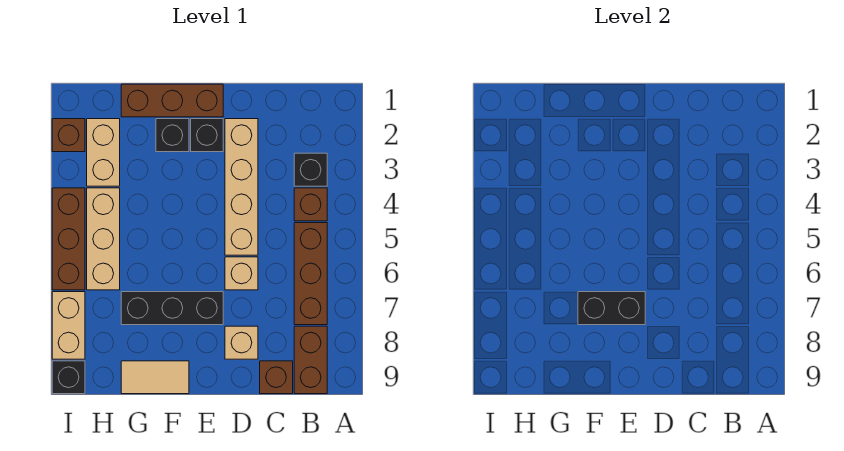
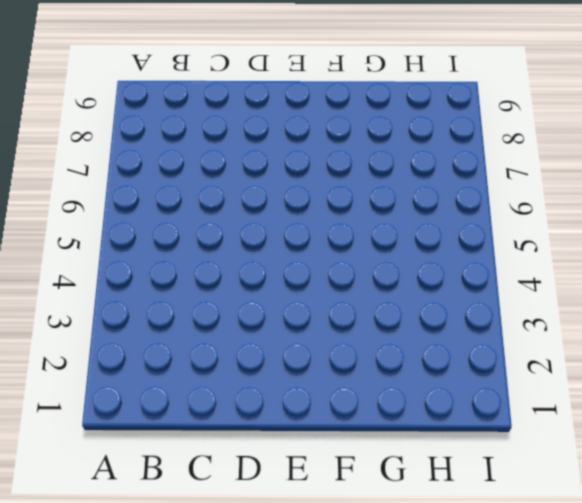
none -> black 1x1 brick [294,153,327,186]
none -> brown 1x1 brick [294,188,327,221]
none -> brown 1x3 brick [294,223,327,325]

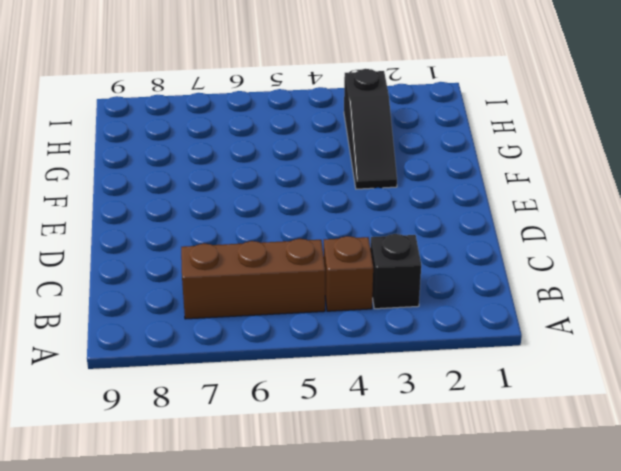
black 1x3 slope [344,69,397,189] -> tan 1x2 brick [87,119,120,186]
none -> brown 1x2 brick [294,326,327,394]
none -> brown 1x1 brick [260,361,293,394]
none -> tan 1x4 brick [225,119,258,255]

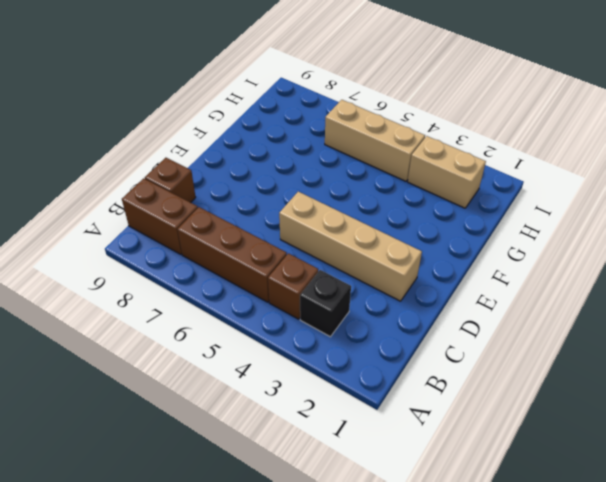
none -> tan 1x1 brick [225,257,258,290]
none -> tan 1x1 brick [225,326,258,359]
none -> brown 1x3 brick [121,84,223,117]

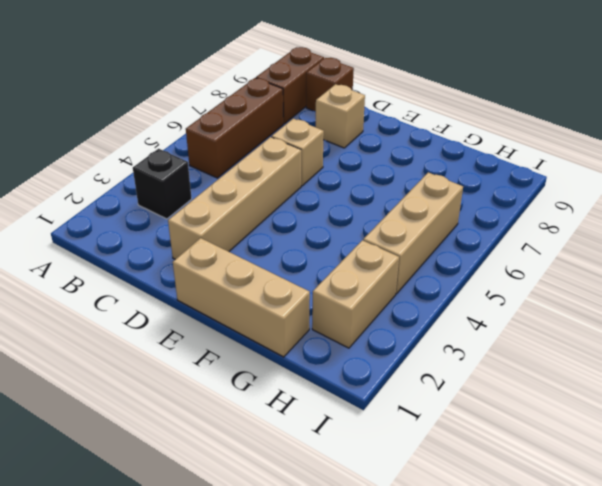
tan 1x3 brick [173,238,310,357] -> brown 1x3 brick [121,84,223,117]
none -> brown 1x1 brick [294,188,327,221]
none -> black 1x1 brick [191,119,223,152]
none -> black 1x3 brick [121,292,223,325]

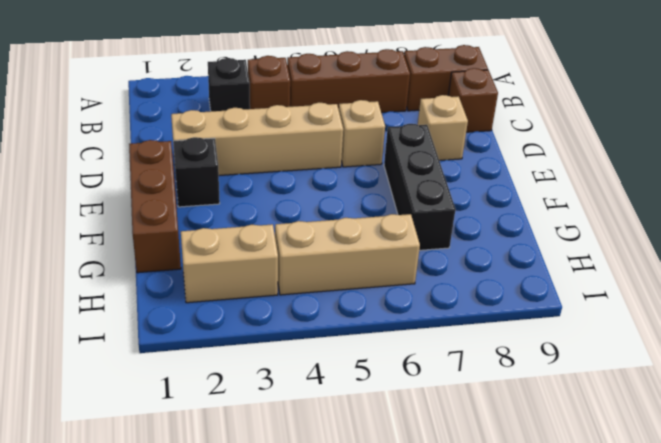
none -> black 1x1 brick [156,119,189,152]
none -> tan 1x2 tile [121,361,189,394]
none -> brown 1x1 brick [52,119,85,152]

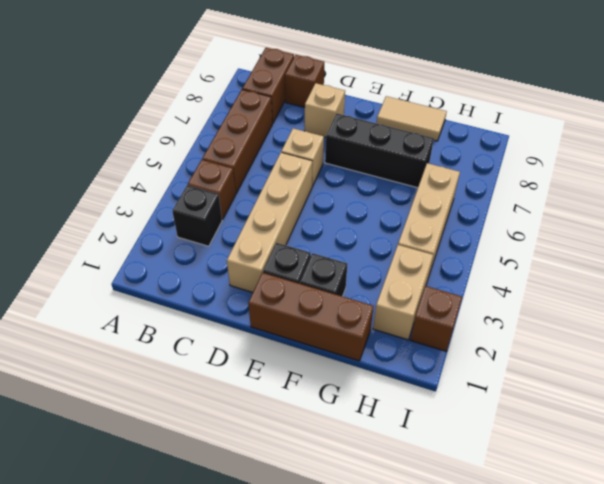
none -> brown 1x3 brick [52,188,85,290]
none -> tan 1x2 brick [52,292,85,359]
none -> black 1x1 brick [52,361,85,394]

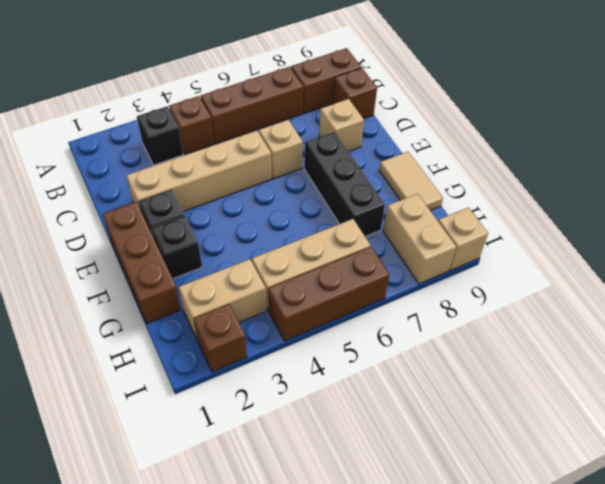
tan 1x2 brick [383,194,456,284] -> tan 1x2 brick turned to [52,292,85,359]
tan 1x1 brick [438,208,488,270] -> black 1x1 brick [52,361,85,394]
none -> black 1x2 brick [578,292,645,325]

